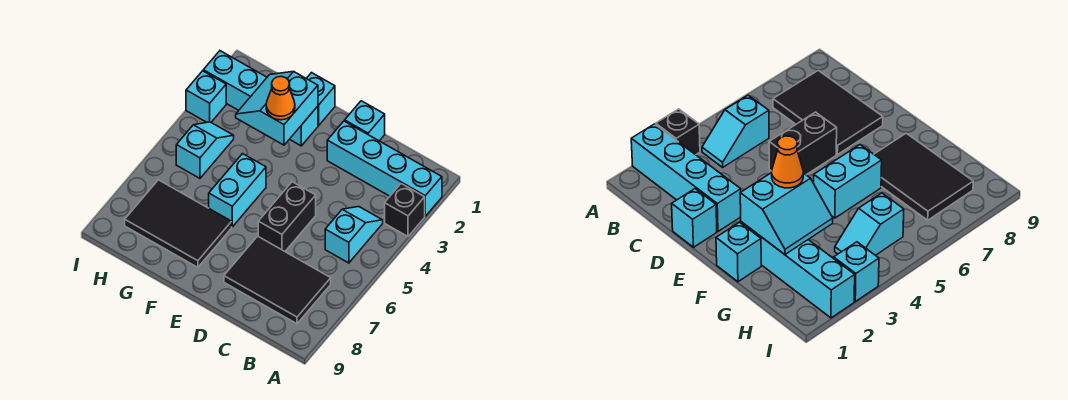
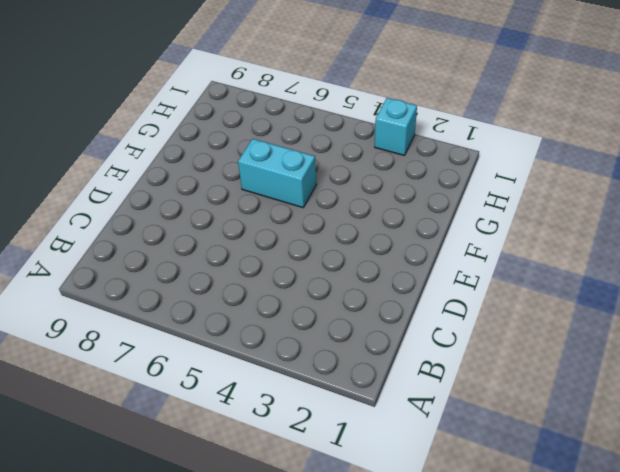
none -> cyan 1x4 brick [327,121,442,216]
none -> black 1x1 brick [385,184,425,236]
none -> cyan 1x2 slope [325,207,383,263]

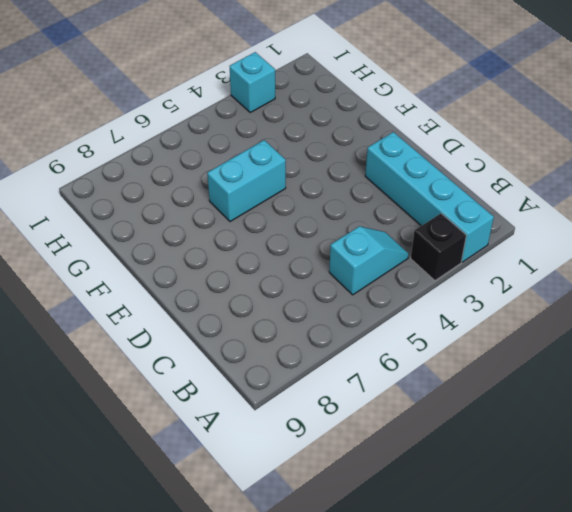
none -> black 2x3 tile [224,236,331,324]
none -> cyan 1x1 brick [345,101,385,141]
none -> black 1x2 brick [258,182,316,251]

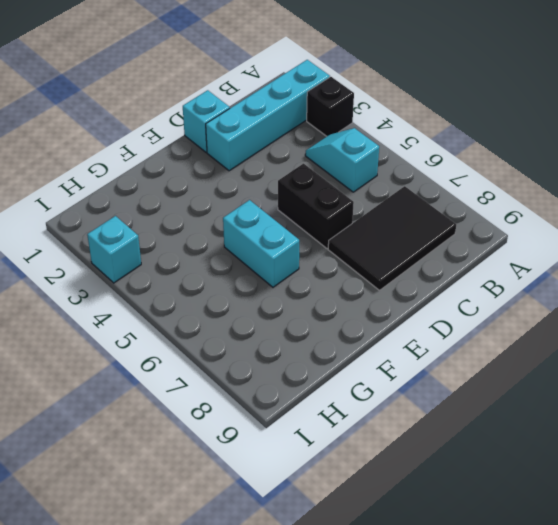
none -> cyan 1x1 brick [306,73,335,126]
none -> cyan 1x4 brick [203,51,318,146]
none -> black 2x3 tile [125,180,232,267]

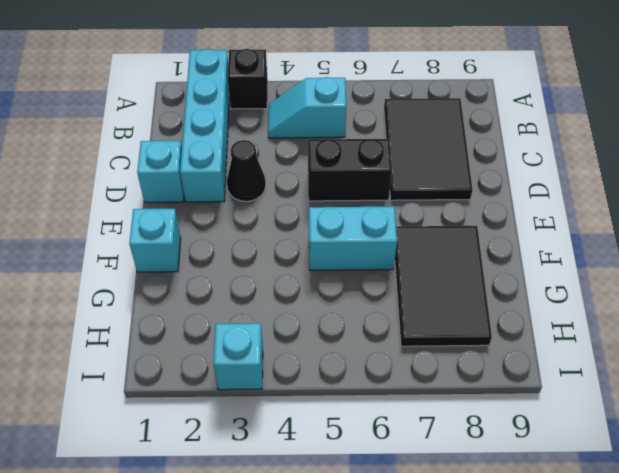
black 1x1 cone [227,140,266,201] -> none
none -> cyan 1x4 brick [203,51,318,146]
none -> cyan 1x2 slope [176,122,234,178]
none -> cyan 2x2 slope [236,72,318,145]

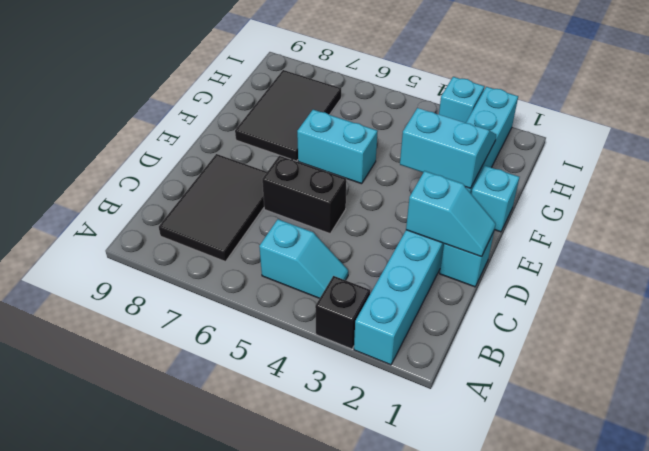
cyan 1x2 slope [406,171,496,257] -> cyan 1x2 slope moved to [176,122,234,178]
none -> orange 1x1 cone [266,76,295,120]

